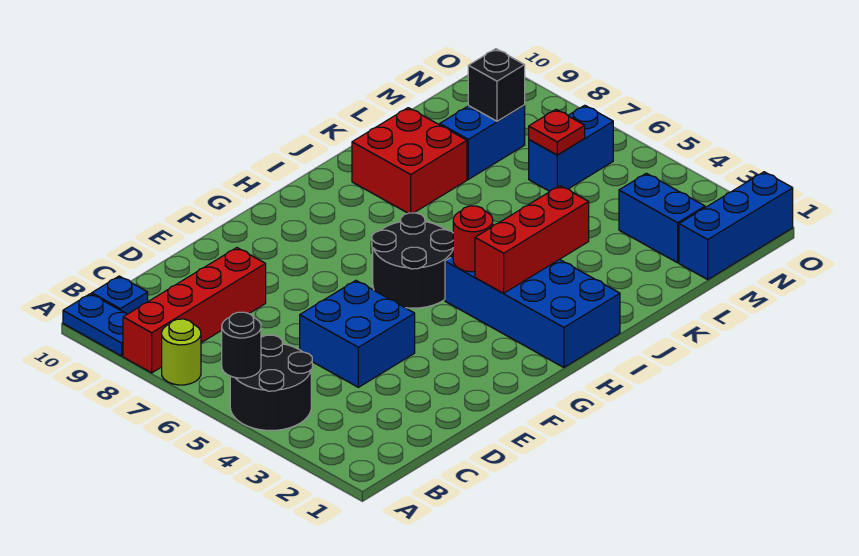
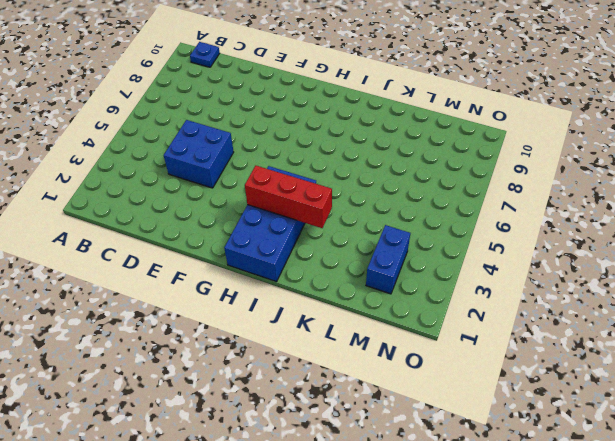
none -> black 2x2 round brick [230,335,312,431]
none -> lime 1x1 round brick [162,319,201,385]
none -> red 1x4 brick [123,248,266,373]

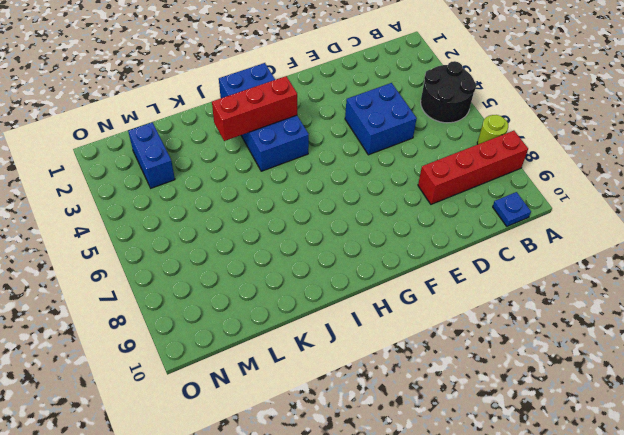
none -> blue 1x2 plate [63,294,127,356]
none -> black 2x2 round brick [372,213,453,308]
none -> red 2x2 brick [352,108,467,213]

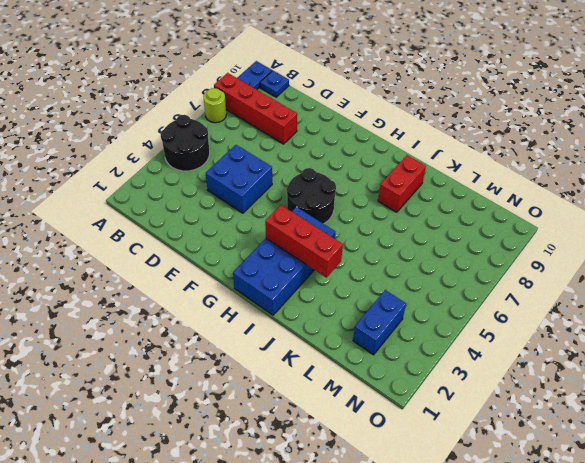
red 1x2 brick [378,155,426,212] -> red 2x2 brick [352,108,467,213]
none -> blue 1x2 brick [440,105,525,179]
none -> blue 1x3 brick [679,172,793,279]
none -> blue 1x2 brick [529,105,613,191]

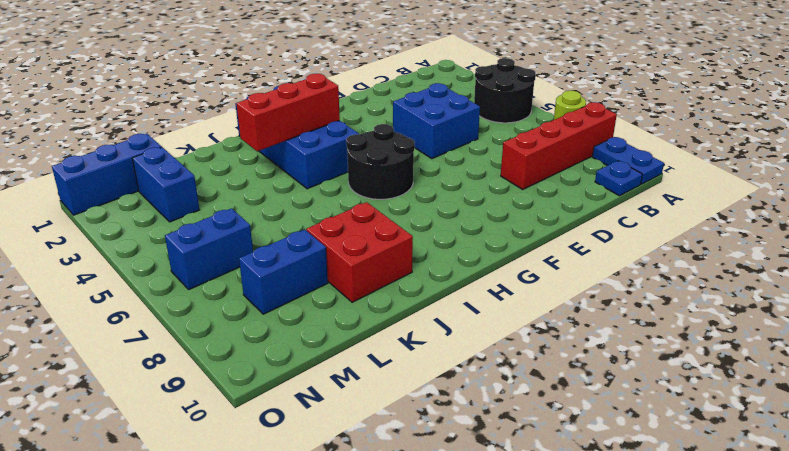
none -> black 1x1 round brick [222,312,261,378]
none -> red 1x1 round brick [453,206,493,272]
none -> red 1x1 plate [529,110,585,155]

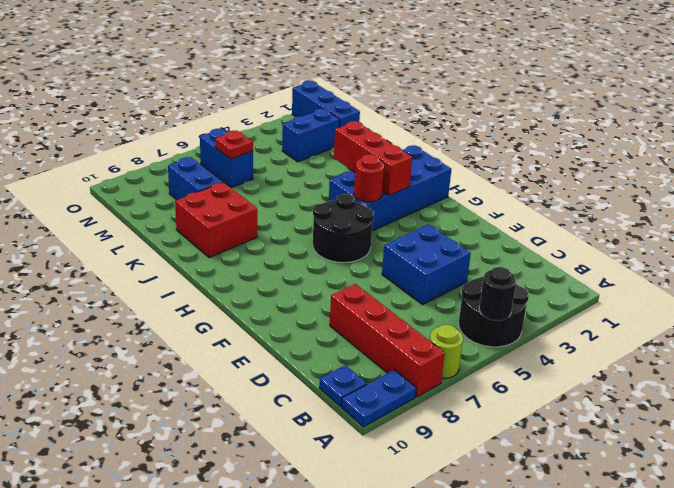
none -> black 1x1 brick [468,49,525,121]

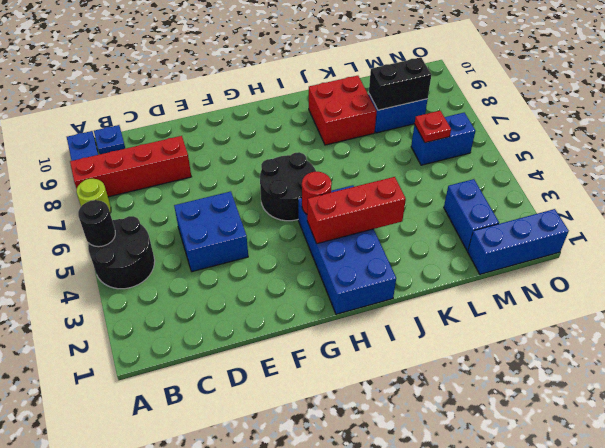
black 1x2 brick [369,57,432,110] -> black 1x1 brick [468,49,525,121]

